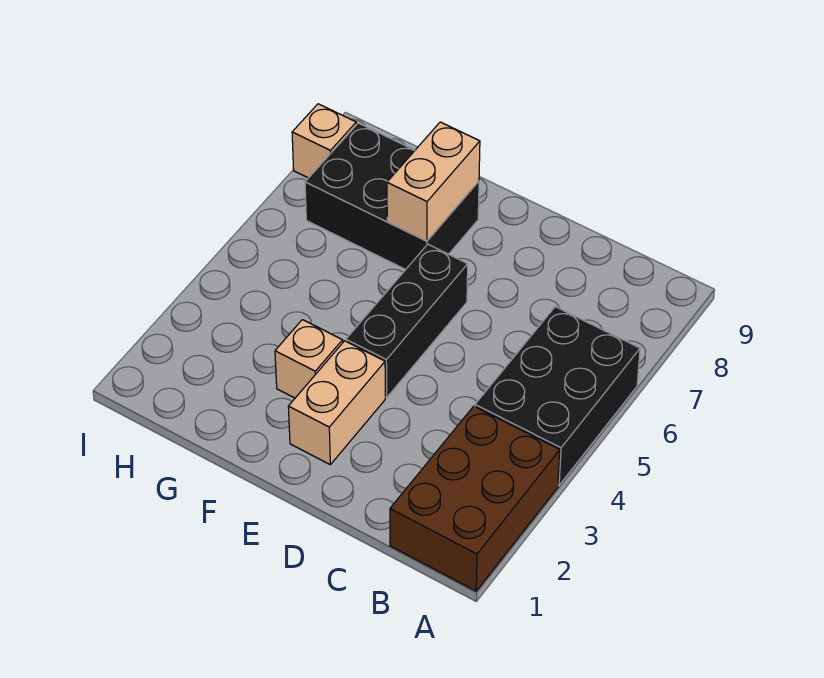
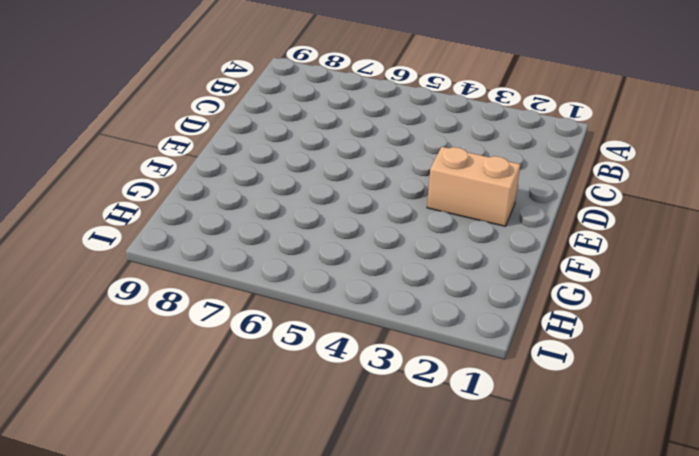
none -> brown 2x3 brick [390,406,560,591]
none -> black 2x3 brick [475,307,640,485]

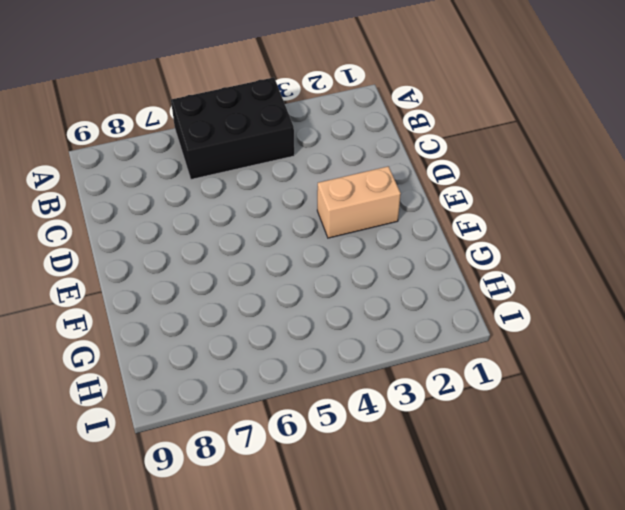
none -> brown 2x3 brick [390,406,560,591]
none -> black 1x3 brick [346,244,468,397]

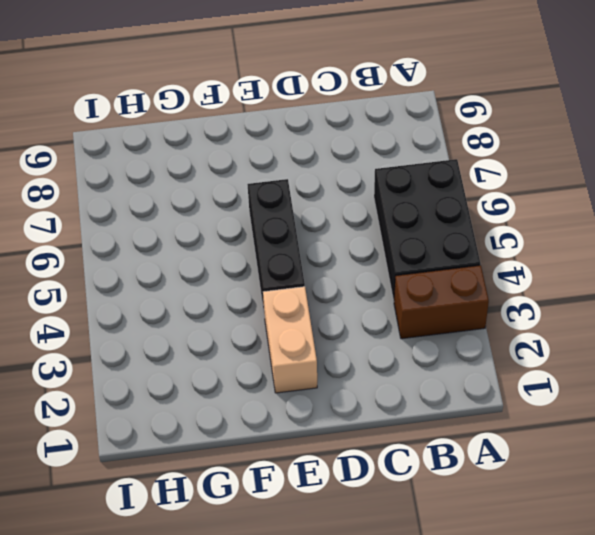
brown 1x2 brick [394,265,489,339] -> brown 2x3 brick [390,406,560,591]
none -> tan 1x1 brick [275,320,343,398]
none -> black 2x3 brick [305,123,479,270]

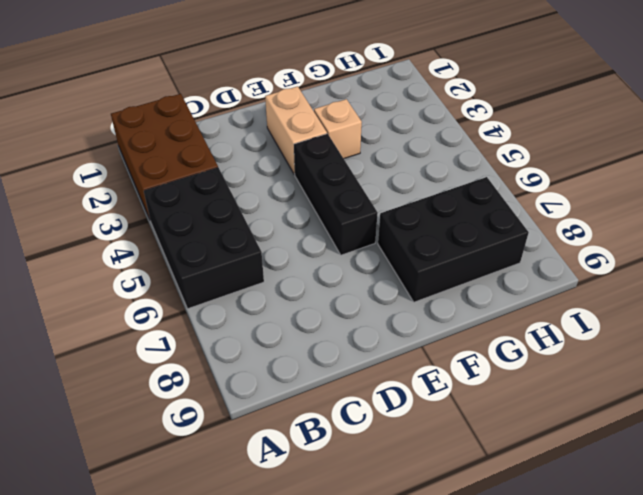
none -> tan 1x1 brick [292,104,356,178]
none -> tan 1x2 brick [387,122,480,241]

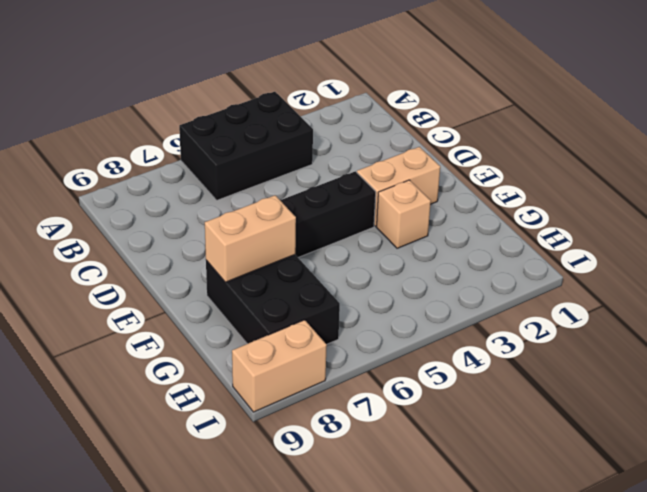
tan 1x2 brick [232,320,327,412] -> tan 1x1 brick [292,104,356,178]
none -> brown 2x3 brick [390,406,560,591]

